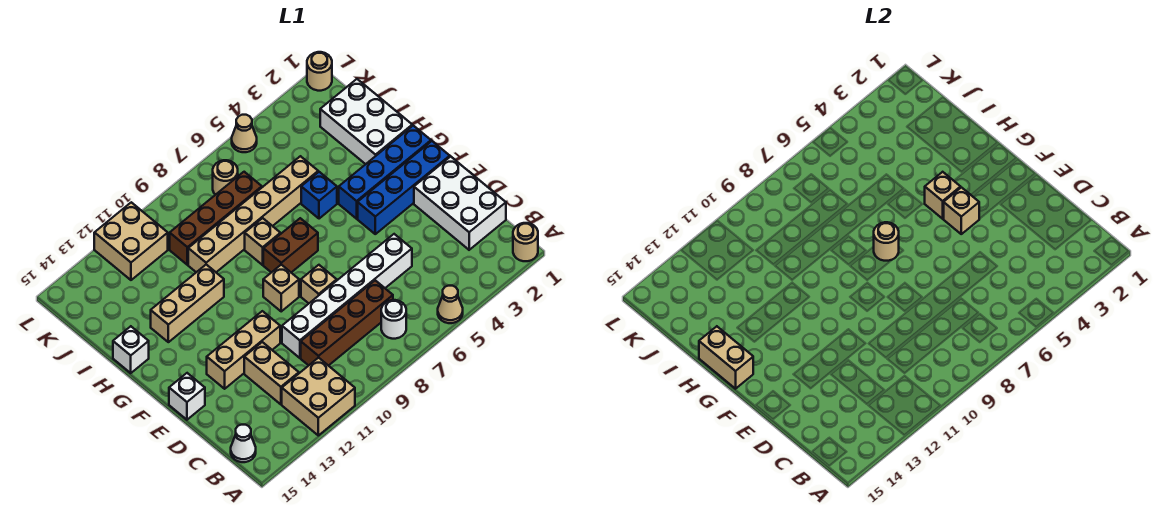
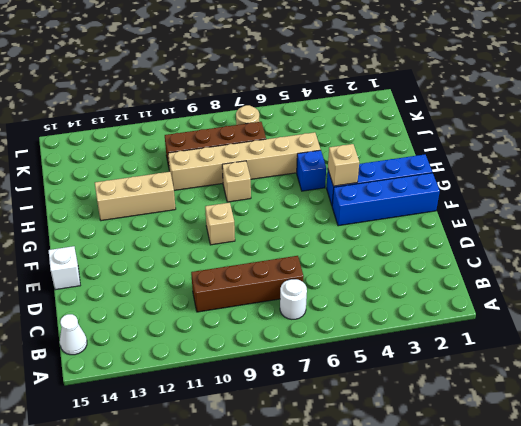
none -> tan 1x1 round brick [513,223,538,261]
none -> tan 1x1 cone [438,286,463,323]
none -> tan 2x2 brick [282,358,355,435]
none -> white 2x3 brick [414,157,506,250]

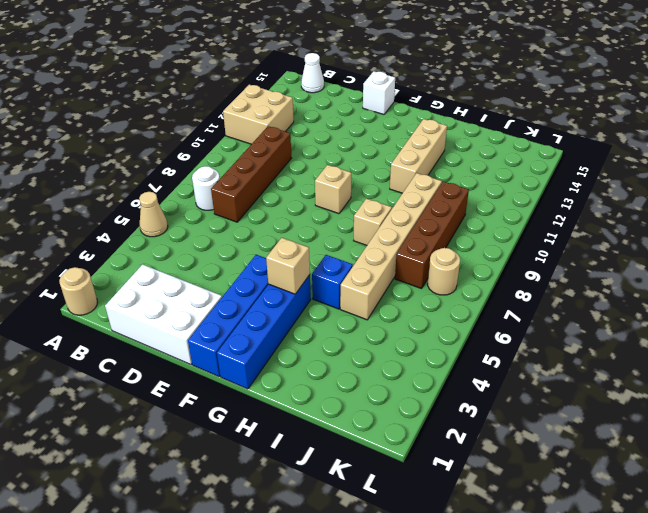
none -> tan 1x2 brick [244,342,299,404]
none -> white 1x6 brick [282,234,412,358]
none -> tan 1x1 brick [301,265,337,303]
none -> tan 1x3 brick [207,311,280,389]

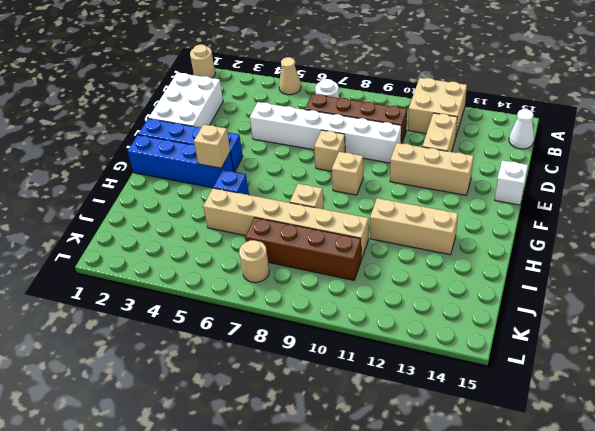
none -> brown 1x2 brick [263,218,318,273]
none -> white 2x3 brick [320,79,412,164]
none -> white 1x1 brick [113,326,149,373]
none -> tan 2x2 brick [94,202,168,280]

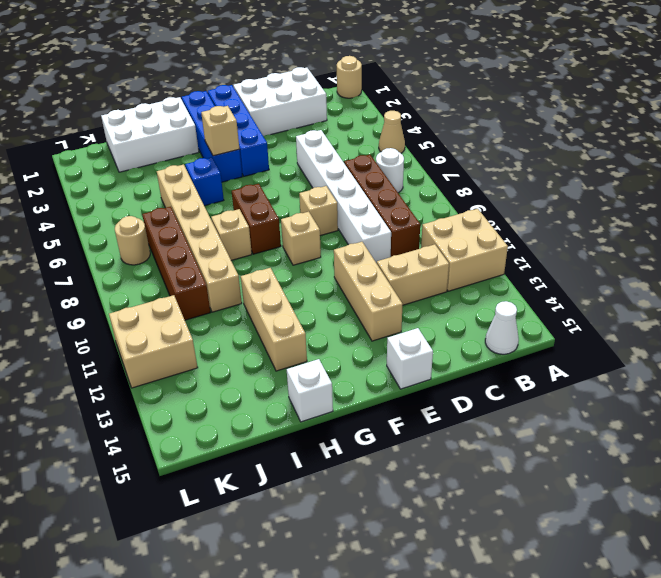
none -> tan 1x1 round brick [307,52,332,91]
none -> tan 1x1 cone [232,115,257,152]
none -> tan 1x1 brick [944,187,979,234]
none -> tan 1x1 round brick [874,222,899,261]

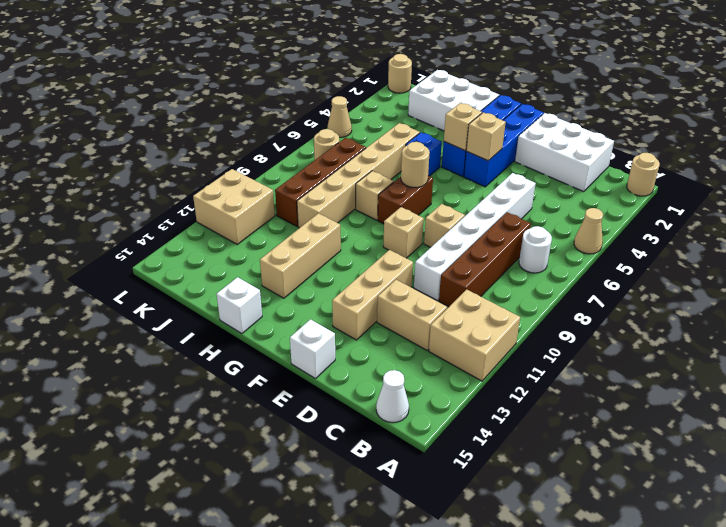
none -> tan 1x2 brick [699,326,753,389]

